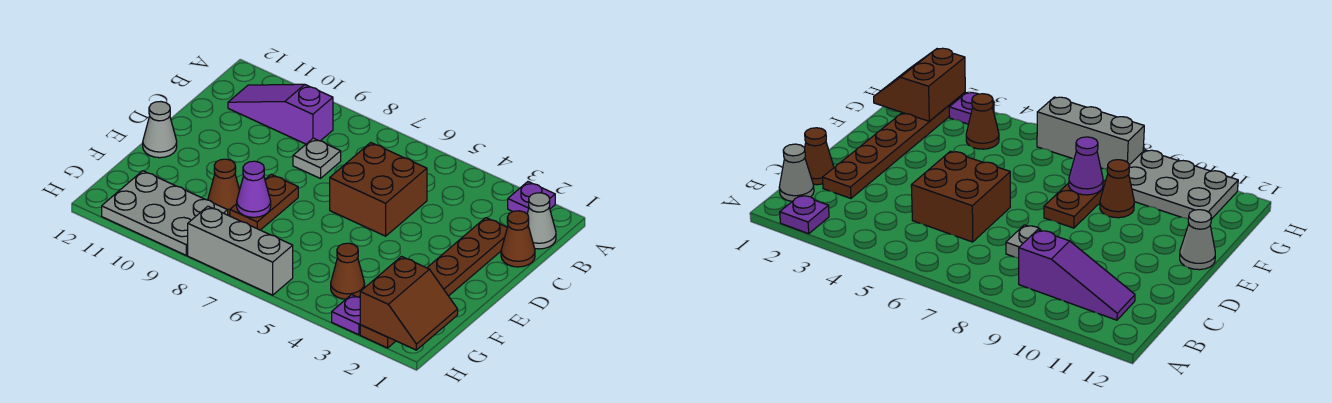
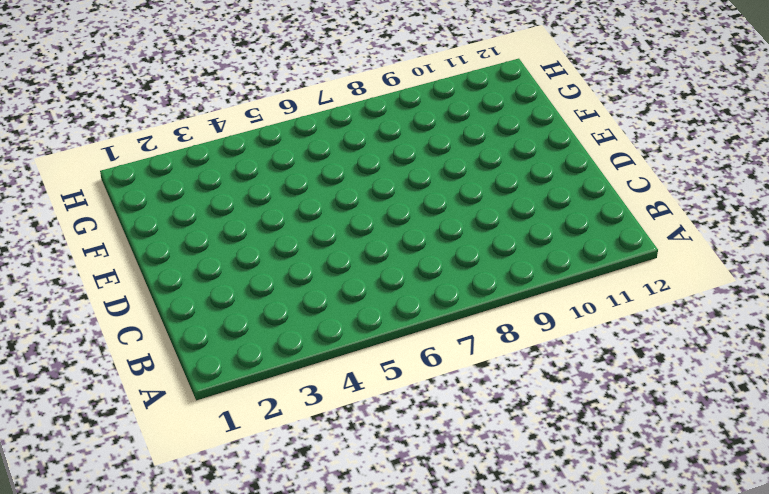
none -> purple 1x1 plate [508,182,555,214]
none -> grey 1x1 cone [527,193,556,249]
none -> purple 1x3 slope [228,84,333,144]

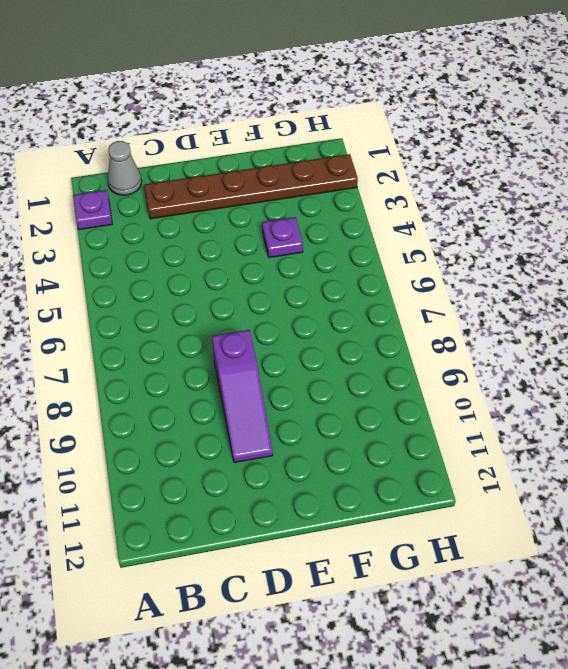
purple 1x3 slope [212,330,273,463] -> purple 1x3 slope moved to [228,84,333,144]
purple 1x1 plate [262,217,303,258] -> purple 1x1 plate moved to [332,295,360,335]
none -> brown 1x1 cone [501,211,535,267]
none -> brown 2x2 brick [330,143,427,236]
none -> grey 1x1 plate [293,138,341,178]

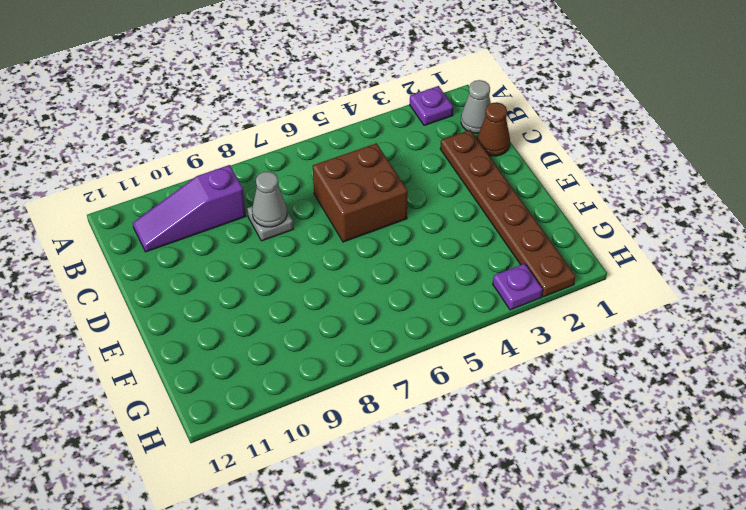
grey 1x1 cone [252,172,287,227] -> grey 1x1 cone moved to [143,102,177,158]
none -> brown 1x2 plate [230,174,298,230]
none -> brown 1x1 cone [208,159,240,215]
none -> brown 1x1 cone [331,243,365,299]

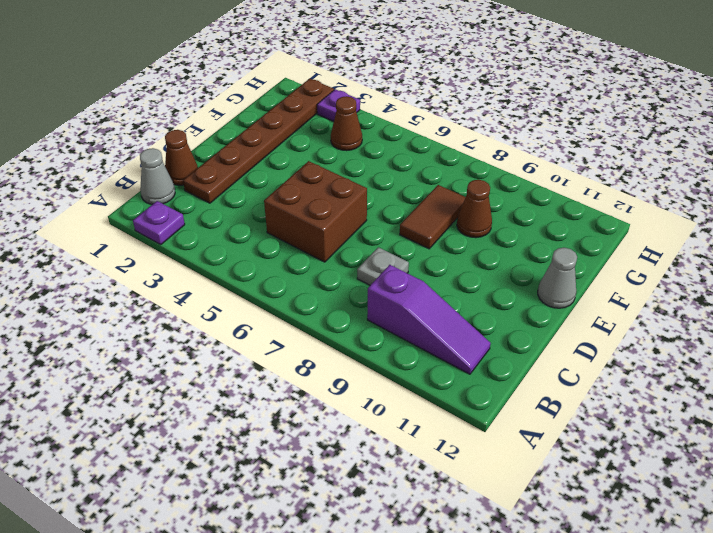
brown 1x2 tile [400,185,466,249] -> brown 1x2 plate [230,174,298,230]
none -> grey 2x3 plate [102,171,228,255]
none -> grey 1x3 brick [188,206,293,295]
none -> purple 1x1 cone [237,161,271,217]

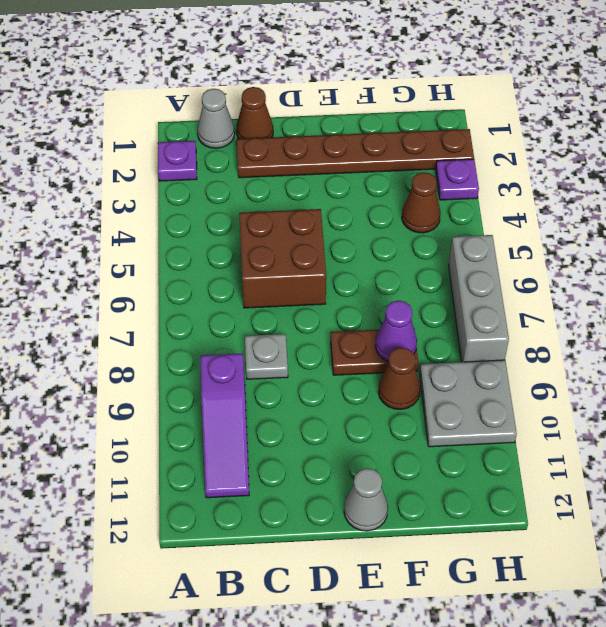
grey 2x2 plate [420,360,517,447] -> grey 2x3 plate [102,171,228,255]
none -> brown 2x2 slope [360,256,458,350]

